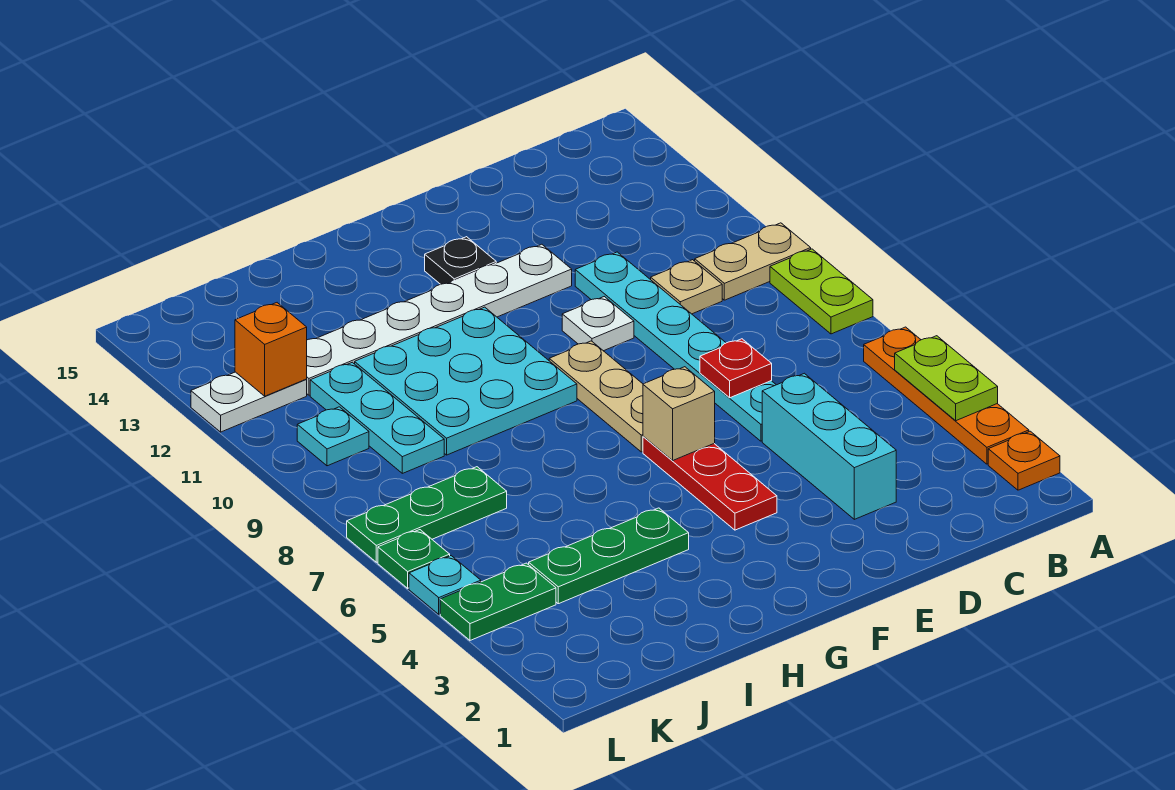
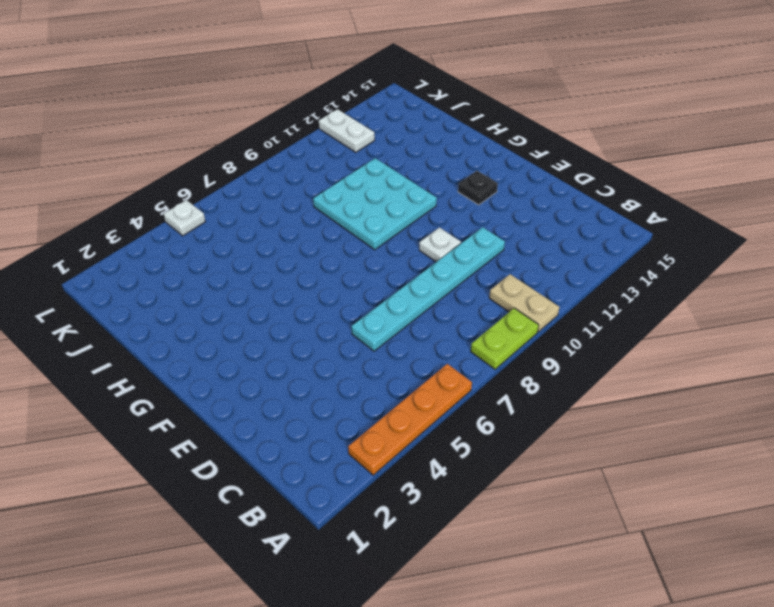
white 1x1 plate [164,200,205,236] -> cyan 1x1 plate [409,556,481,614]
none -> orange 1x1 plate [988,431,1060,490]
none -> tan 1x1 plate [651,260,722,314]
none -> cyan 1x3 brick [762,373,896,519]

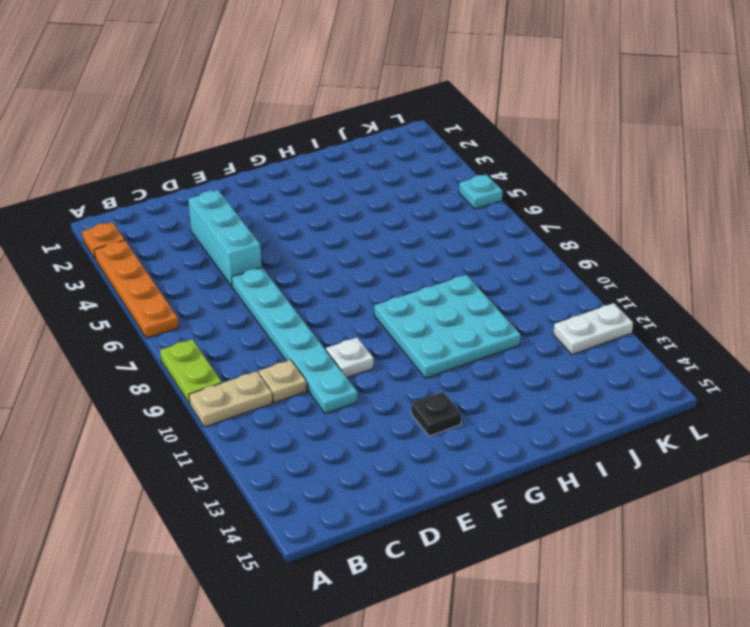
none -> white 1x6 plate [306,244,572,395]
none -> red 1x3 plate [643,437,777,530]
none -> tan 1x3 plate [549,341,643,452]

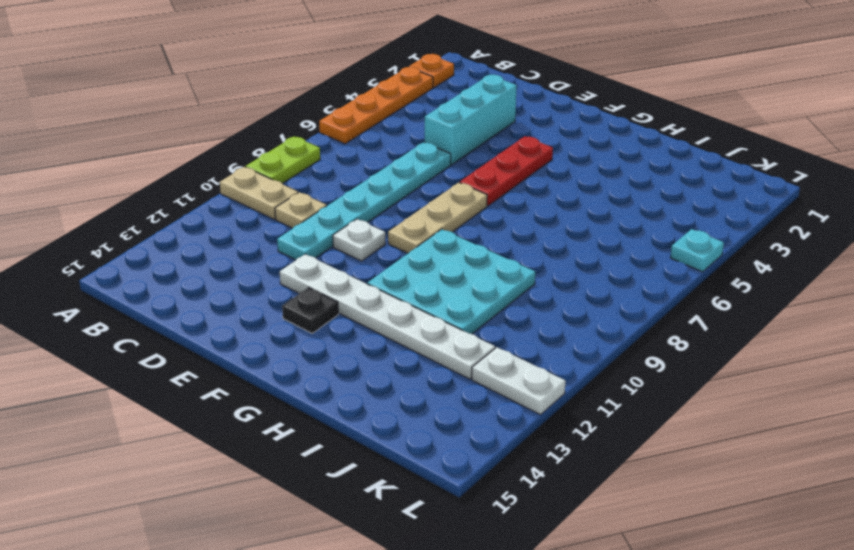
none -> green 1x3 plate [529,508,689,604]
none -> green 1x3 plate [347,467,507,562]
none -> cyan 1x3 plate [310,362,444,473]

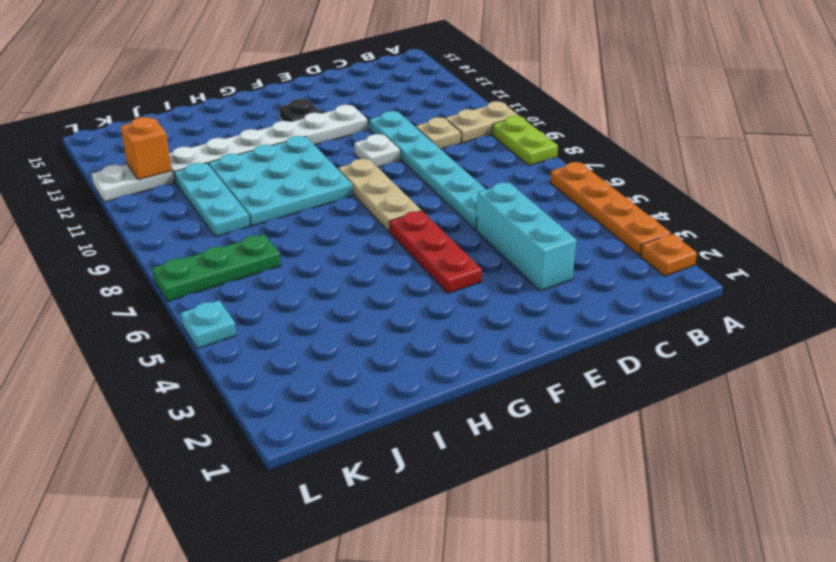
none -> green 1x3 plate [529,508,689,604]
none -> green 1x2 plate [440,563,556,640]
none -> cyan 1x1 plate [297,407,369,466]

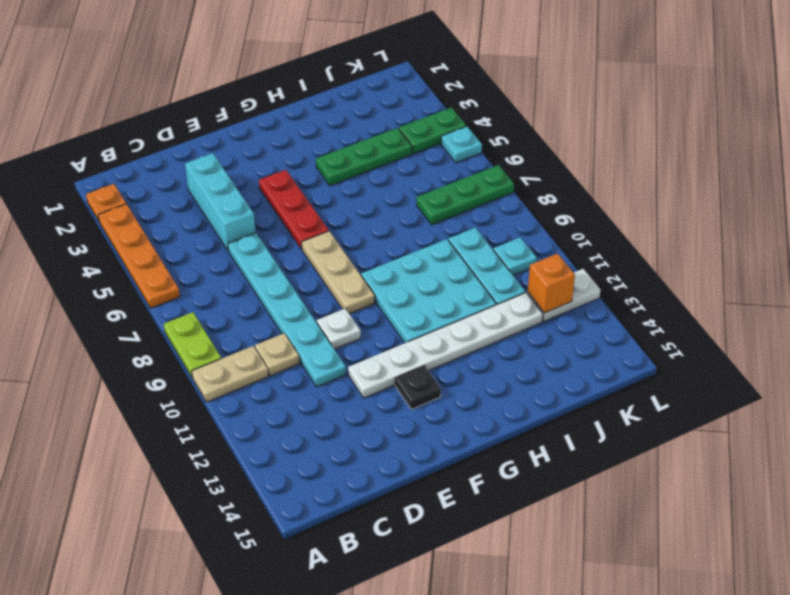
none -> green 1x1 plate [378,530,450,588]
none -> lime 1x2 plate [895,336,998,421]
none -> red 1x1 plate [700,339,772,398]

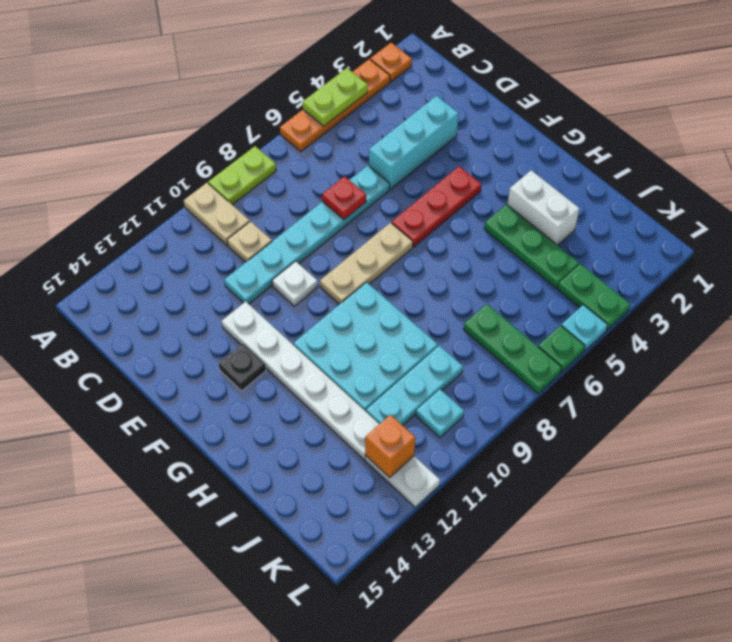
white 1x2 brick [507,170,579,245] -> none
none -> tan 1x1 brick [643,367,715,460]

